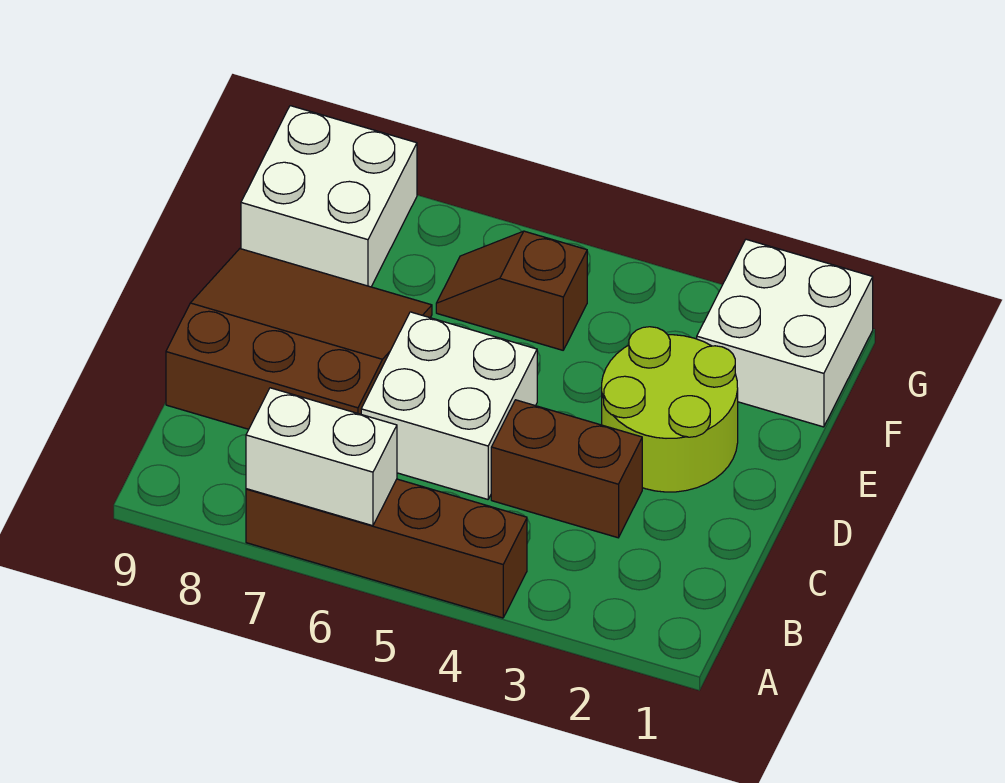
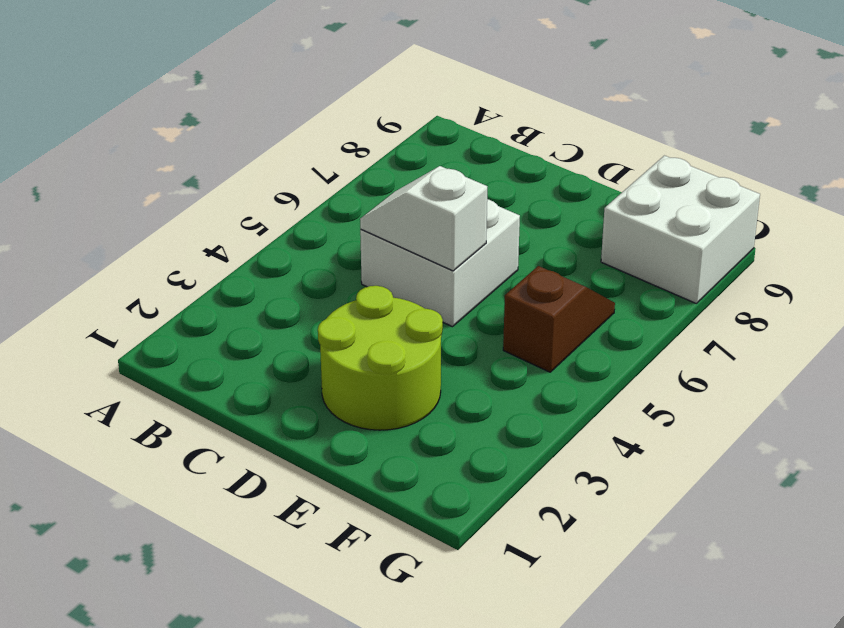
white 1x2 slope [360,166,487,271] -> none
none -> brown 1x4 brick [246,479,527,618]
none -> brown 1x2 brick [491,400,642,538]

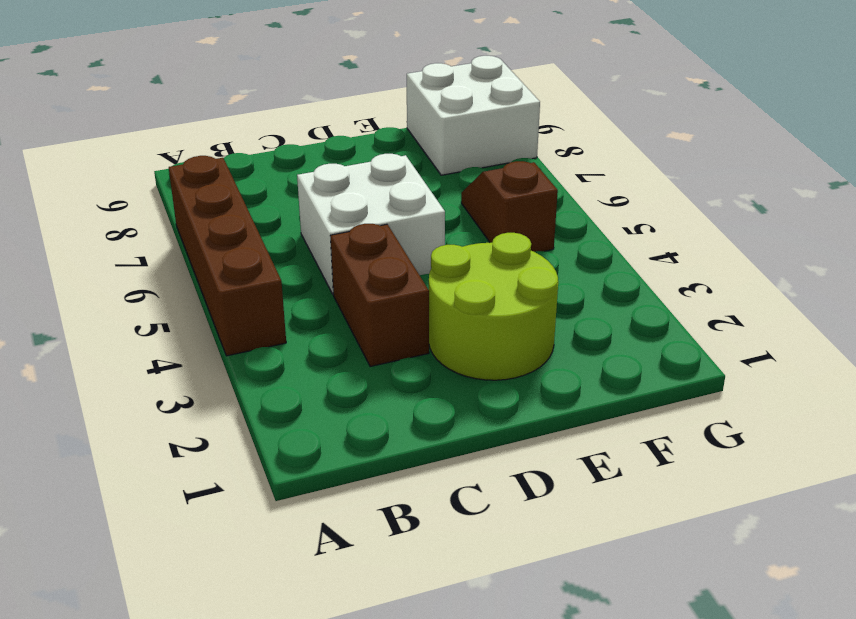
none -> brown 3x3 slope [166,249,432,429]
none -> white 2x2 brick [697,239,873,427]

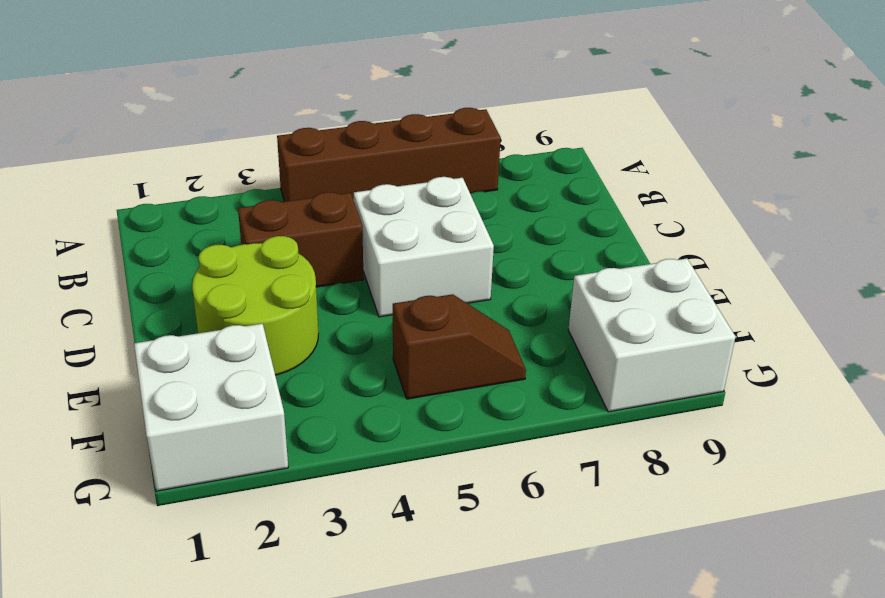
none -> brown 3x3 slope [166,249,432,429]
none -> white 1x2 brick [246,388,397,526]

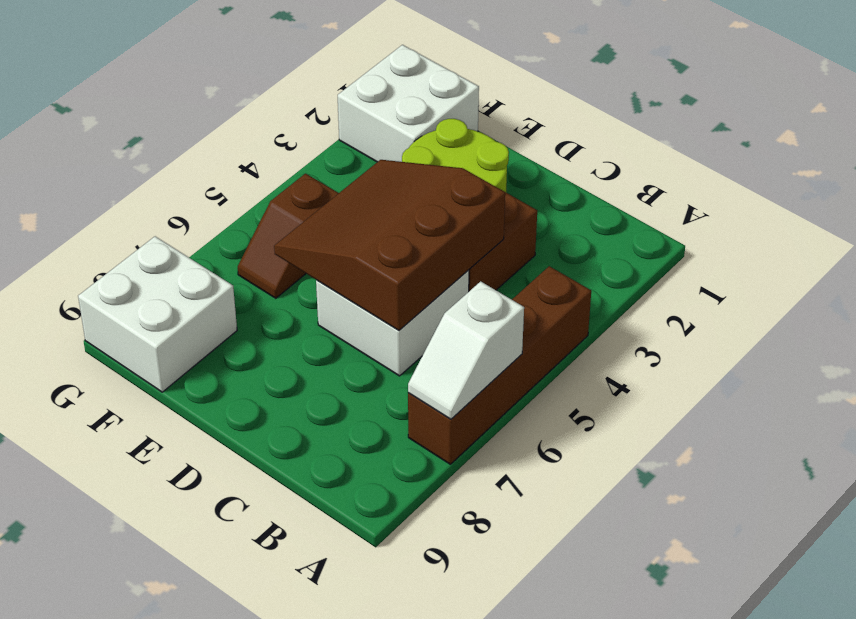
white 1x2 slope [408,281,524,419] -> white 1x2 brick [246,388,397,526]
brown 3x3 slope [274,160,505,330] -> brown 3x3 slope moved to [166,249,432,429]

